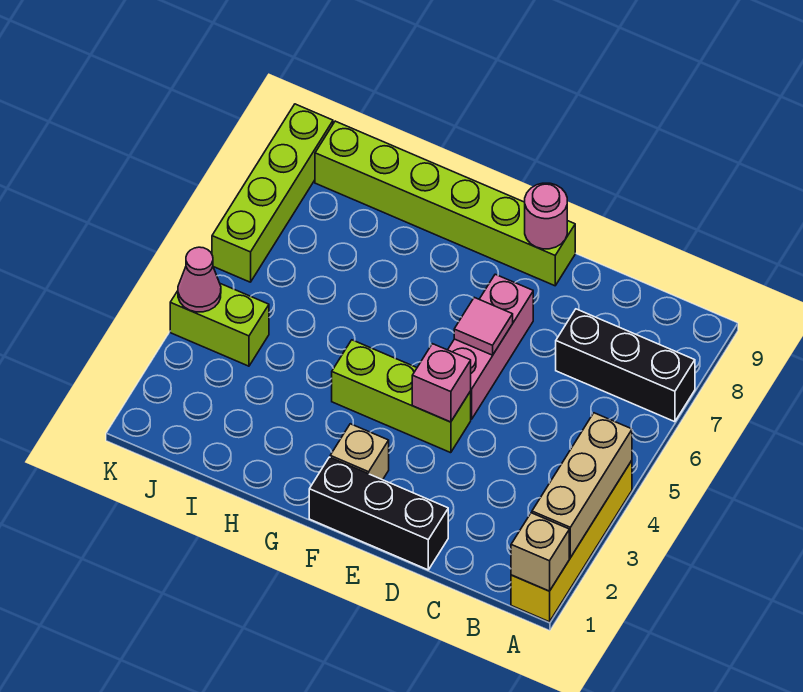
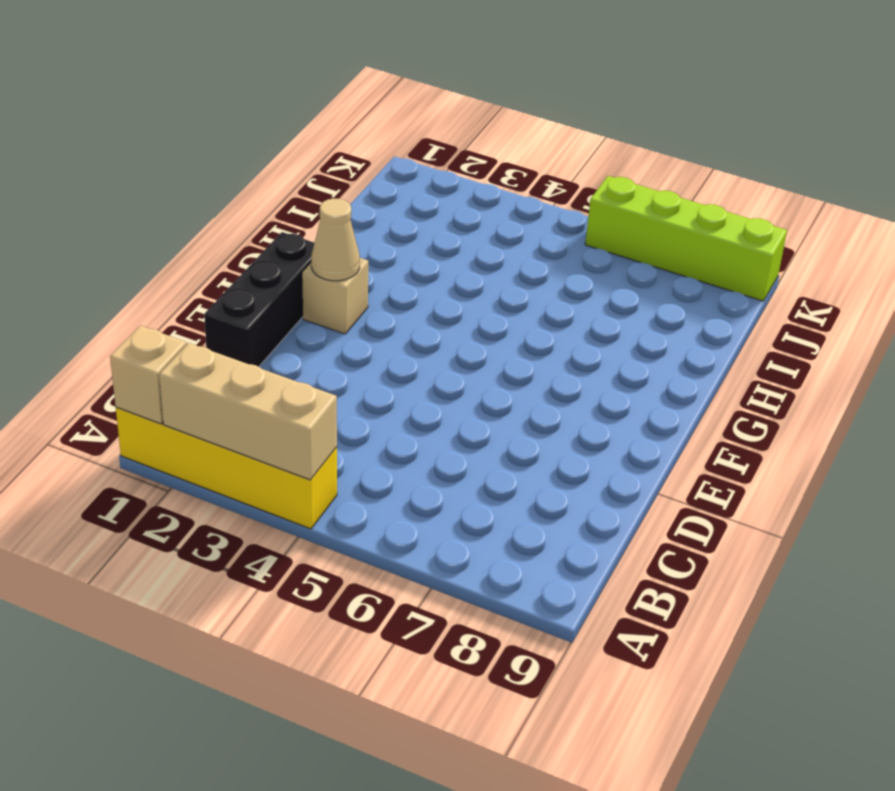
tan 1x1 cone [311,199,360,281] -> none
none -> black 1x3 brick [556,309,695,422]
none -> lime 1x3 brick [332,340,471,453]
none -> pink 1x3 brick [448,274,533,419]

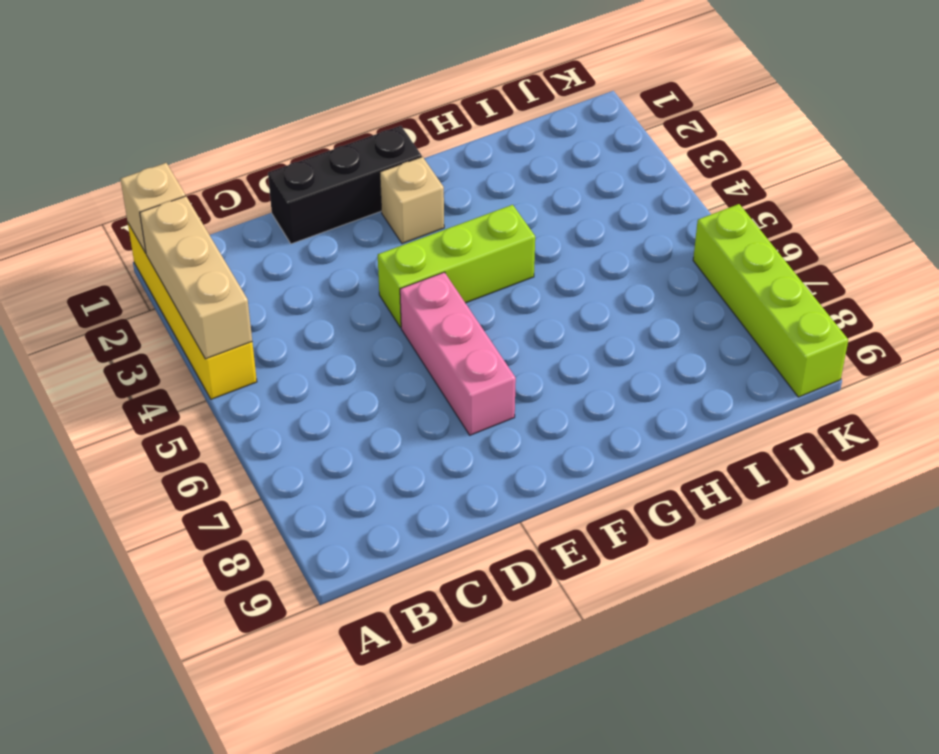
none -> black 1x3 brick [556,309,695,422]
none -> lime 1x6 brick [315,121,575,286]
none -> lime 1x2 brick [170,284,269,366]

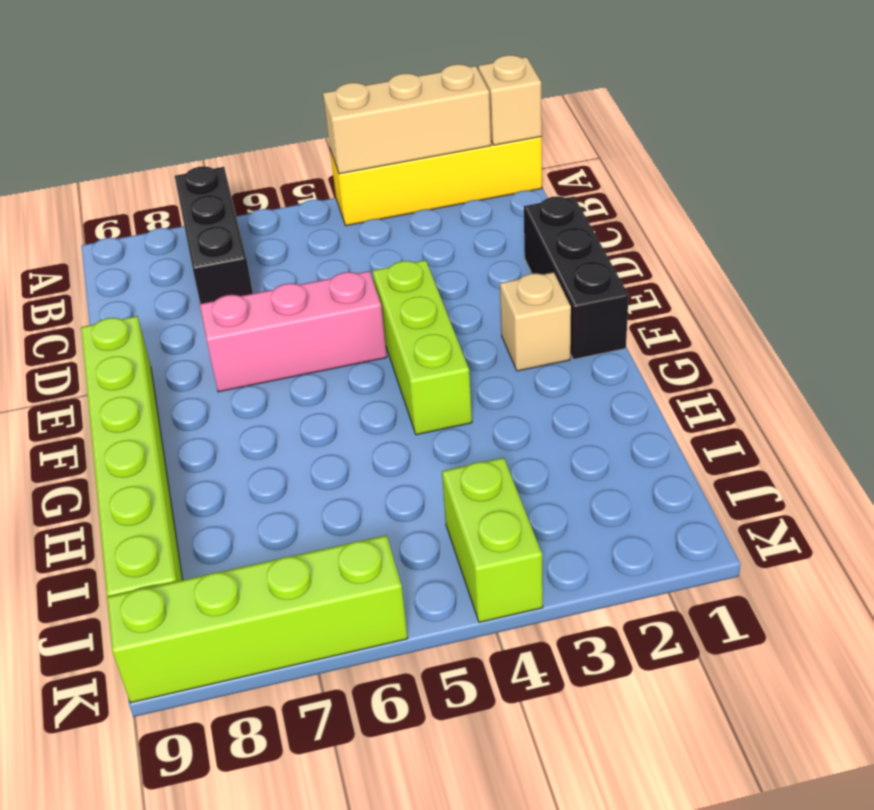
none -> pink 1x1 brick [412,344,471,422]
none -> pink 1x1 tile [454,297,513,355]
none -> pink 1x1 round brick [525,183,567,249]

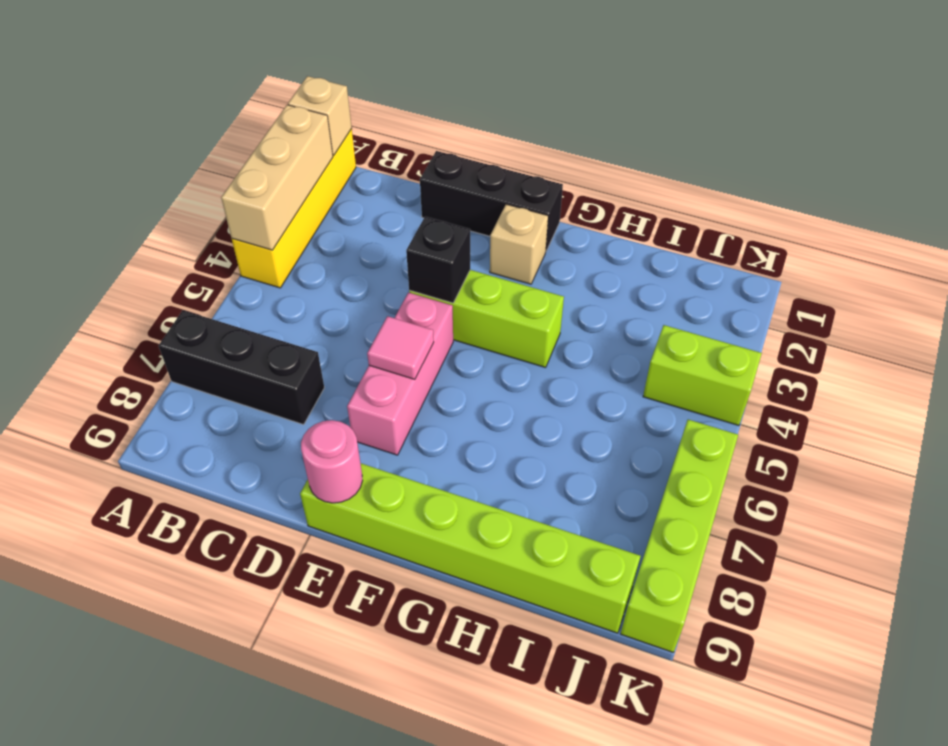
black 1x1 brick [406,217,470,303] -> pink 1x1 brick [412,344,471,422]
none -> pink 1x1 cone [178,247,221,312]

